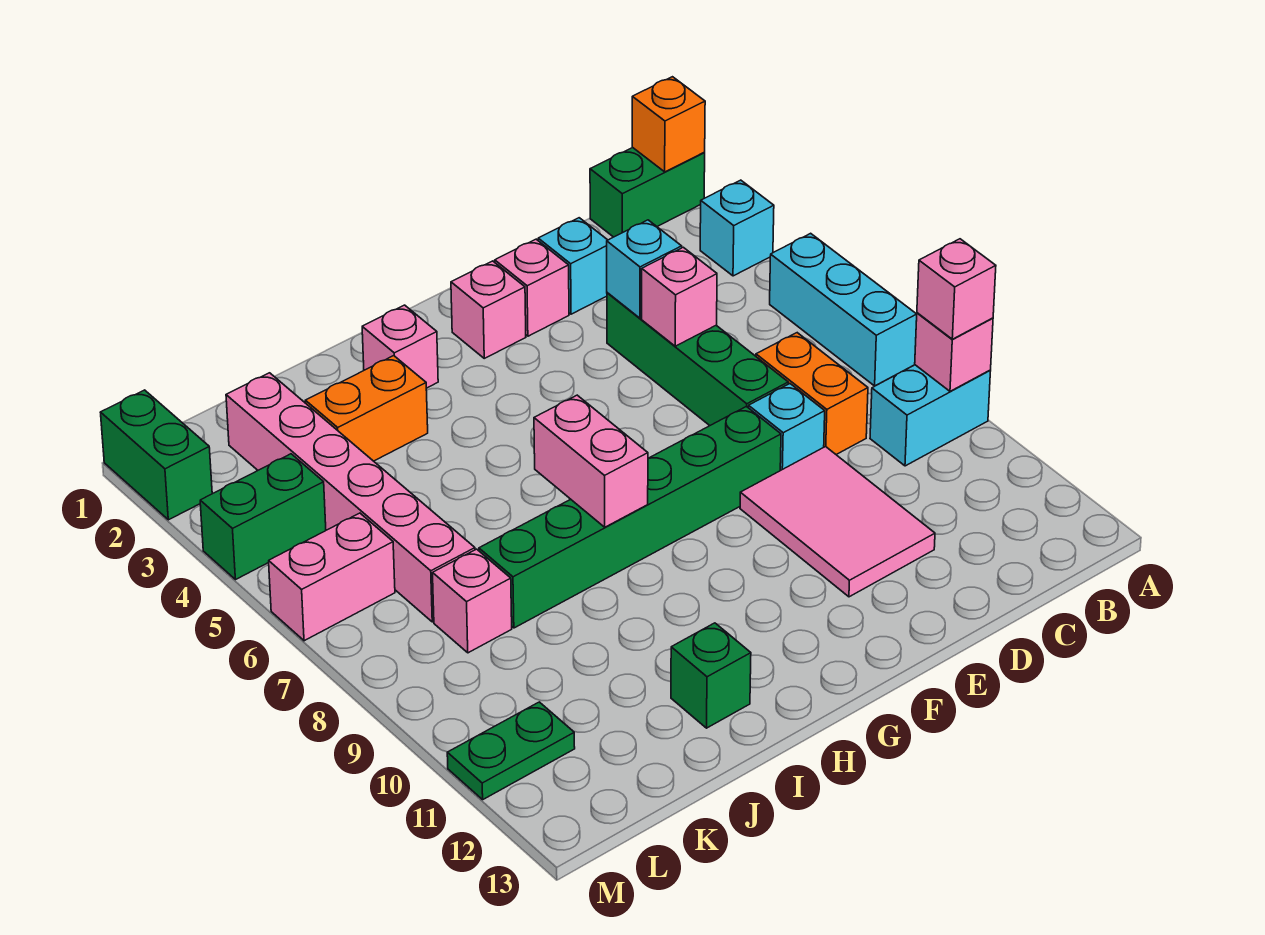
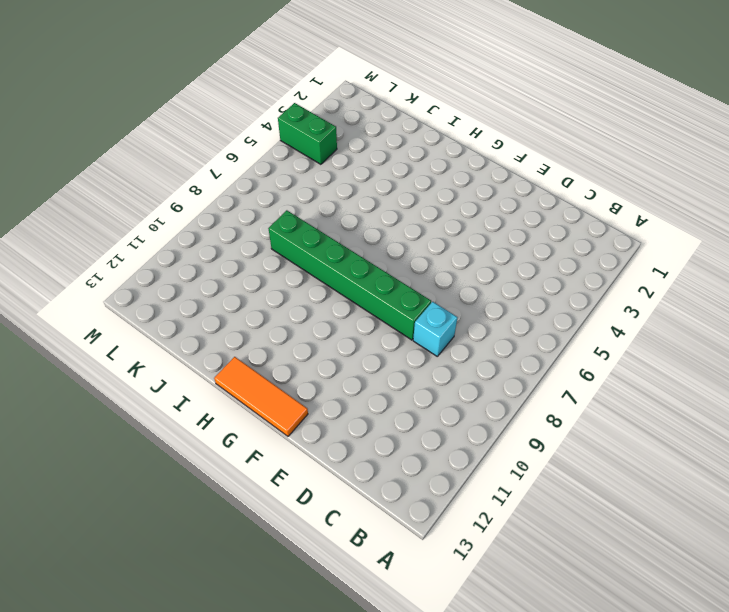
orange 1x3 tile [214,357,308,436] -> none
none -> green 1x2 brick [590,148,705,237]
none -> cyan 1x1 brick [700,180,774,276]
none -> cyan 1x3 brick [770,233,917,386]

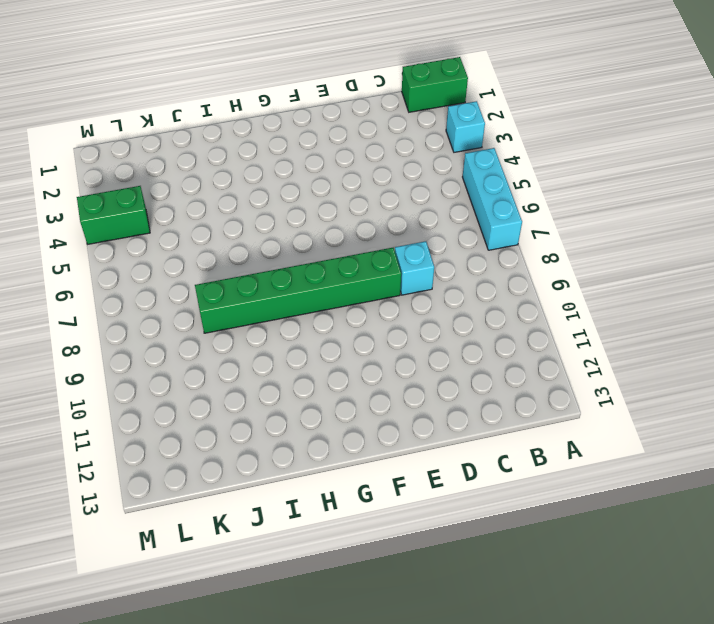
none -> cyan 1x2 brick [870,365,990,466]
none -> orange 1x2 brick [756,333,868,455]
none -> cyan 1x1 brick [538,218,607,314]

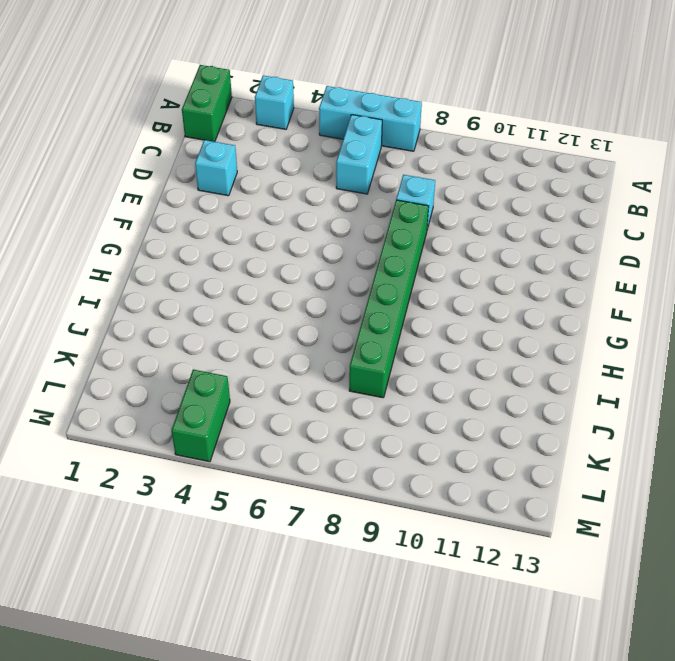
cyan 1x2 brick [336,115,382,194] -> cyan 1x2 brick moved to [870,365,990,466]
none -> orange 1x2 brick [756,333,868,455]
none -> green 1x4 brick [607,293,788,426]
none -> pink 2x3 tile [740,447,935,597]

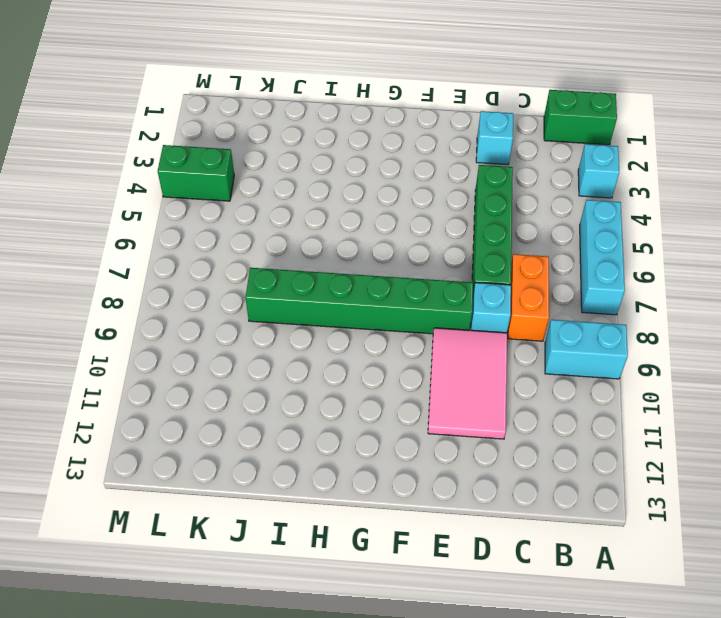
none -> pink 1x1 brick [495,239,569,336]
none -> pink 1x1 brick [451,261,526,358]
none -> pink 1x1 brick [362,305,438,388]

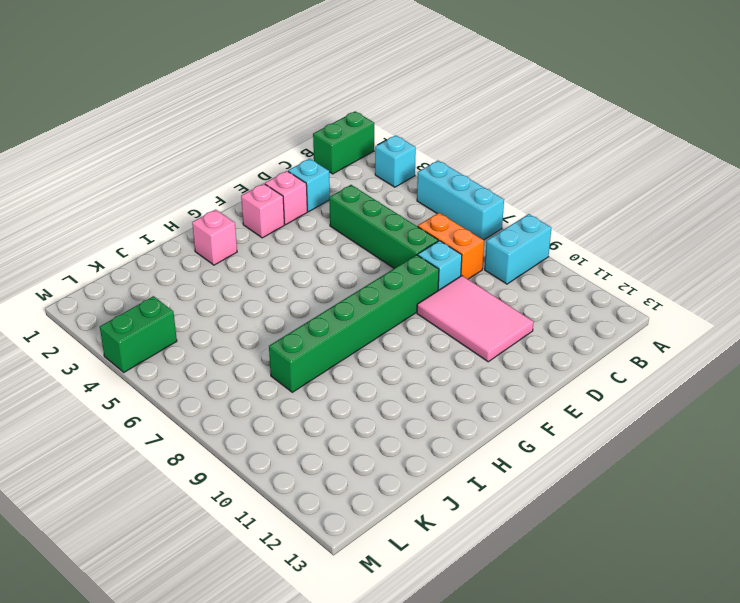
none -> orange 1x2 brick [305,356,428,461]
none -> green 1x1 brick [671,623,751,728]
none -> pink 1x6 brick [226,373,475,622]

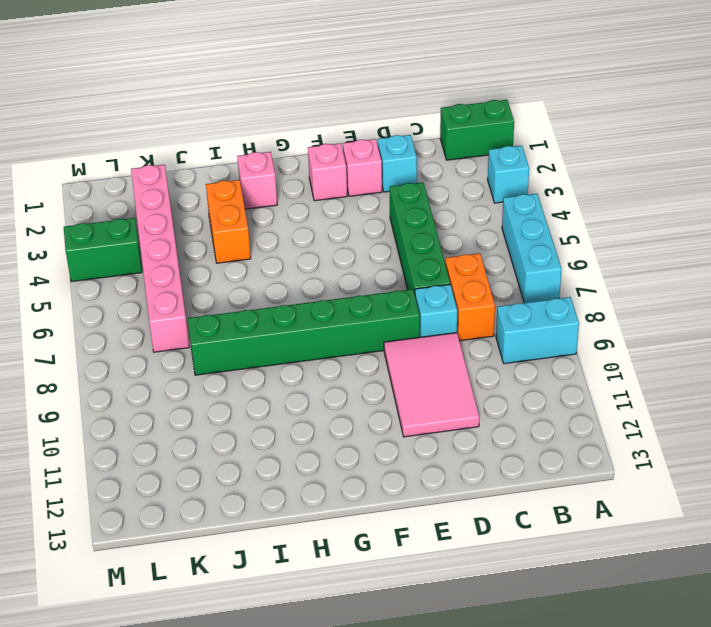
orange 1x2 brick [206,180,251,263] -> orange 1x2 brick turned to [305,356,428,461]
none -> green 1x1 brick [671,623,751,728]
none -> pink 1x1 brick [433,549,512,653]
none -> pink 1x2 brick [269,513,395,641]

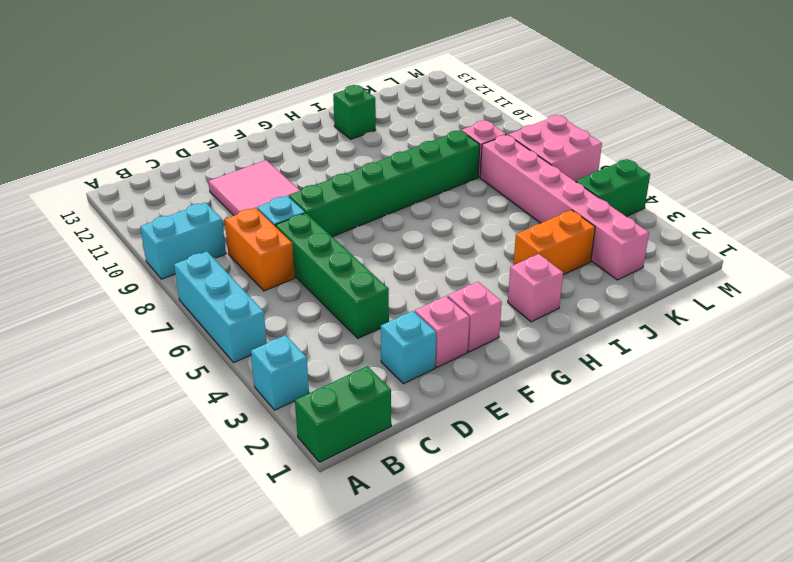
pink 2x2 brick [508,115,602,182] -> pink 1x2 brick [269,513,395,641]
none -> green 1x2 plate [447,702,575,800]
none -> green 1x2 brick [100,390,212,520]
none -> orange 1x1 brick [632,77,705,172]

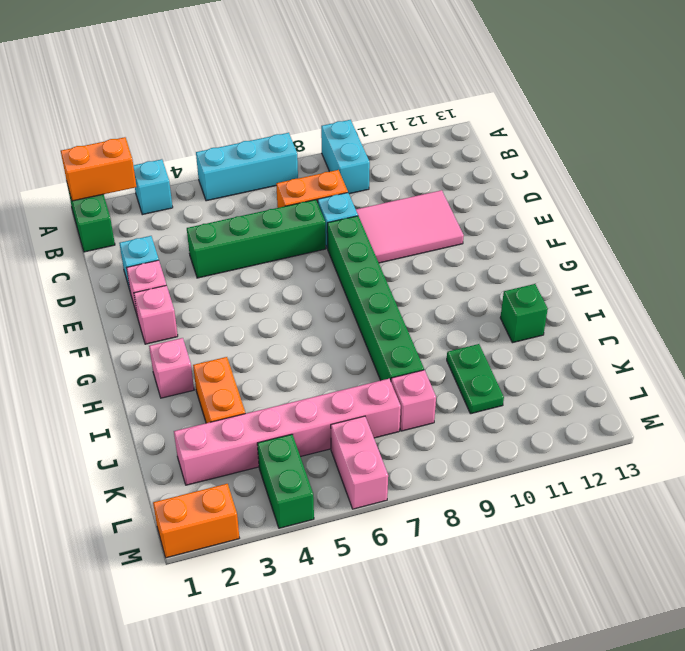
orange 1x2 brick [61,137,136,201] -> orange 1x1 brick [632,77,705,172]
green 1x2 plate [447,344,504,414] -> green 1x2 plate moved to [447,702,575,800]
orange 1x2 brick [153,484,239,558] -> green 1x2 brick [100,390,212,520]
none -> pink 1x1 brick [915,313,993,391]
none -> cyan 1x1 brick [607,220,682,318]
none -> pink 1x1 brick [642,247,717,346]

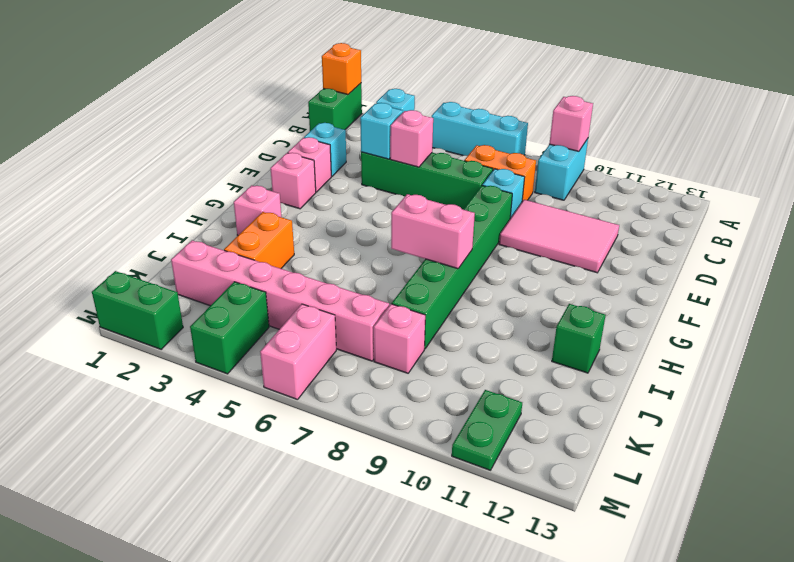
none -> pink 1x1 brick [917,239,996,339]

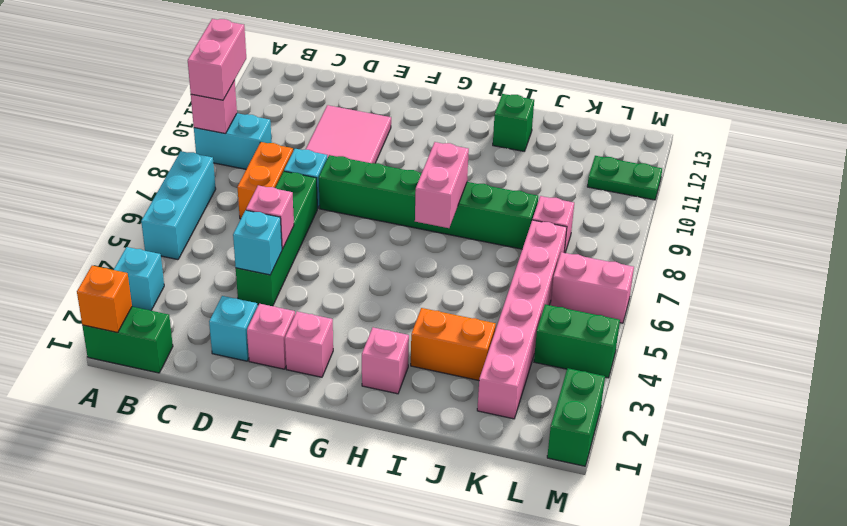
pink 1x2 brick [188,19,246,100] -> pink 1x1 brick [917,239,996,339]

